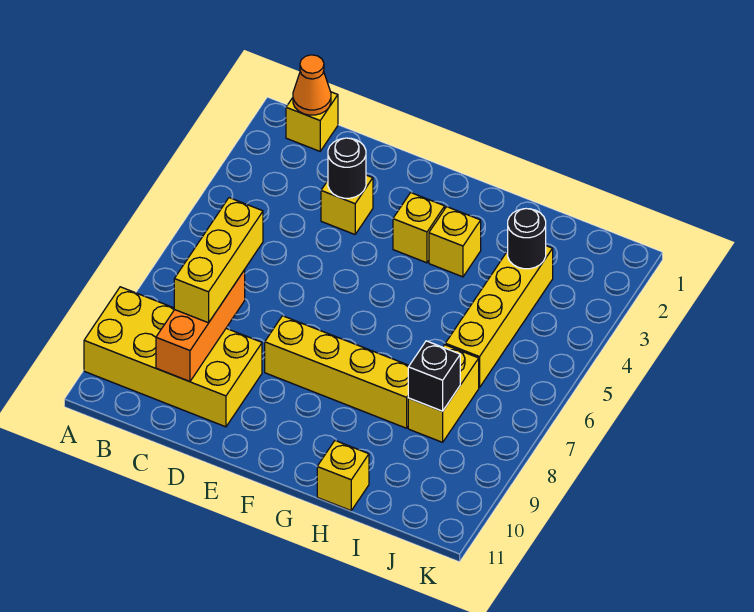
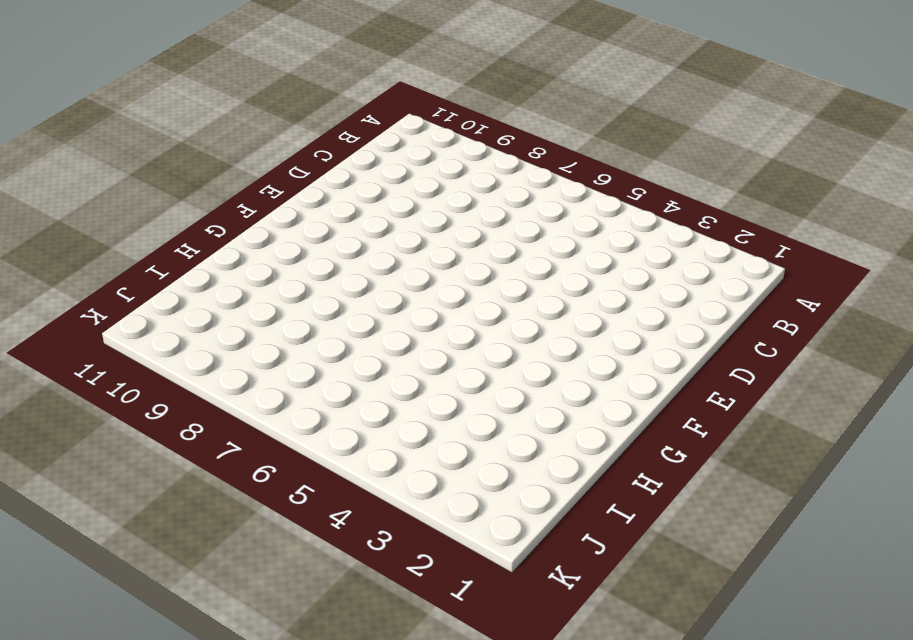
none -> yellow 2x4 brick [84,287,262,427]
none -> yellow 1x1 brick [286,92,338,151]
none -> yellow 1x1 brick [321,175,373,234]

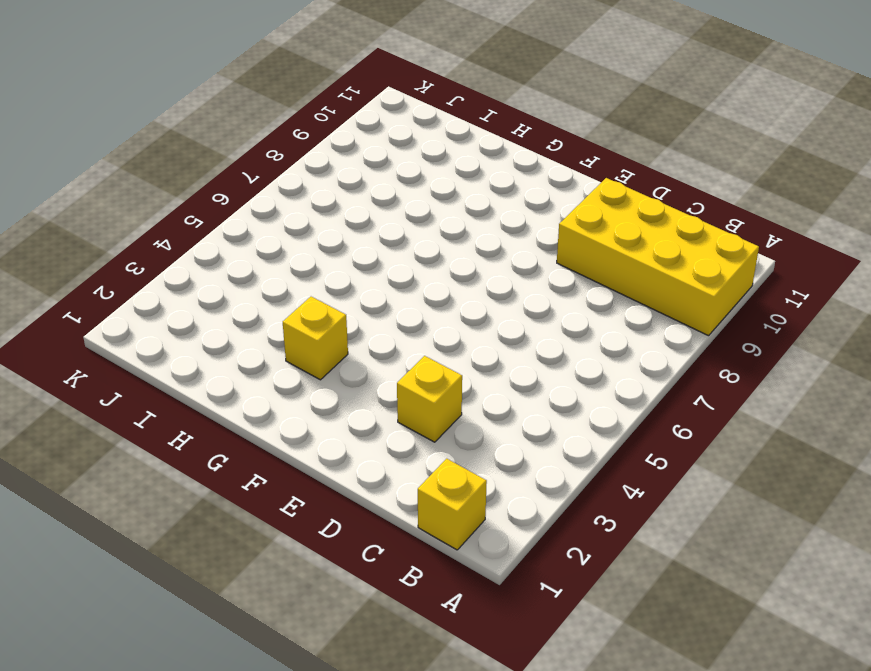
none -> yellow 1x4 brick [265,316,409,428]
none -> yellow 1x1 brick [393,193,445,263]
none -> yellow 1x1 brick [317,441,369,511]

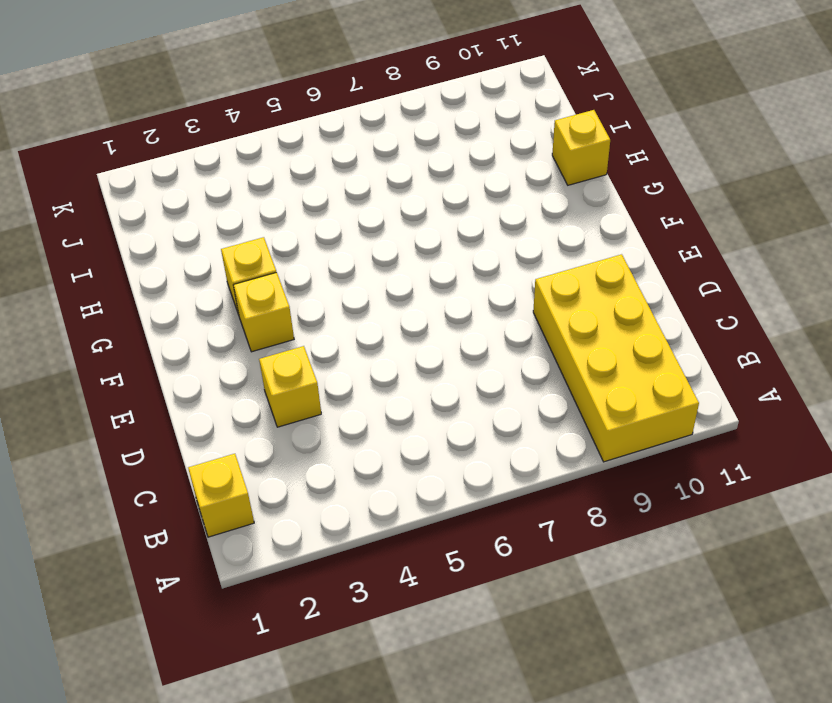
none -> yellow 1x4 brick [265,316,409,428]
none -> yellow 1x4 brick [445,246,553,387]
none -> yellow 1x2 brick [408,345,479,442]

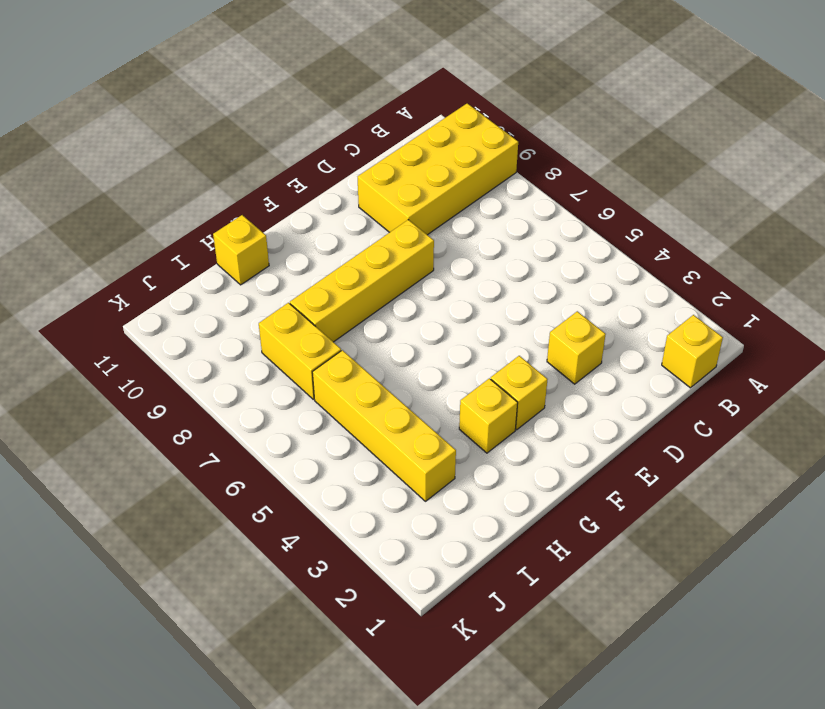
none -> orange 1x1 cone [293,55,331,115]
none -> orange 1x3 brick [156,270,245,382]
none -> black 1x1 round brick [328,138,366,198]

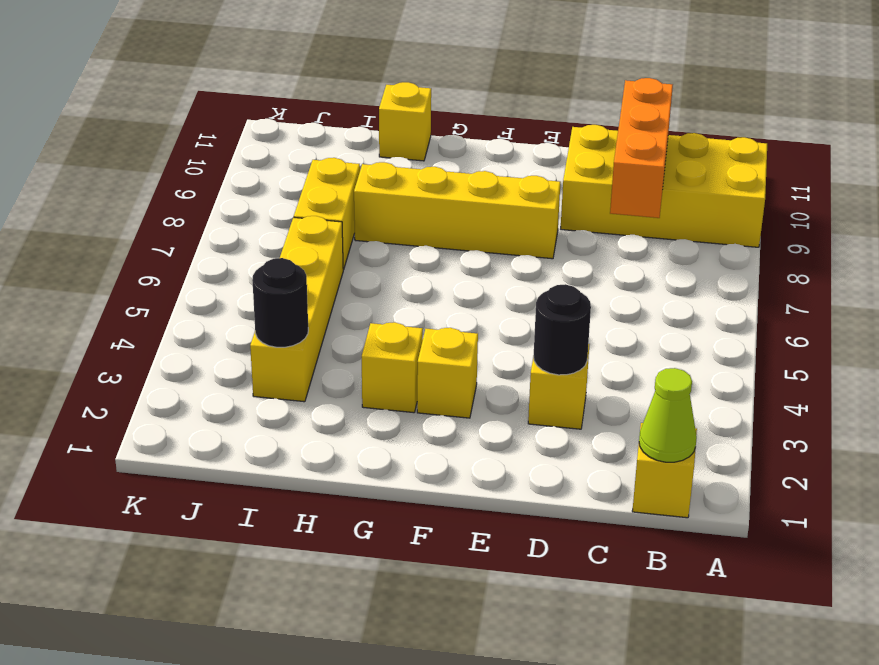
lime 1x1 cone [639,368,697,462] -> orange 1x1 cone [293,55,331,115]
none -> black 1x1 brick [408,341,460,411]
none -> yellow 1x3 brick [174,198,263,323]

